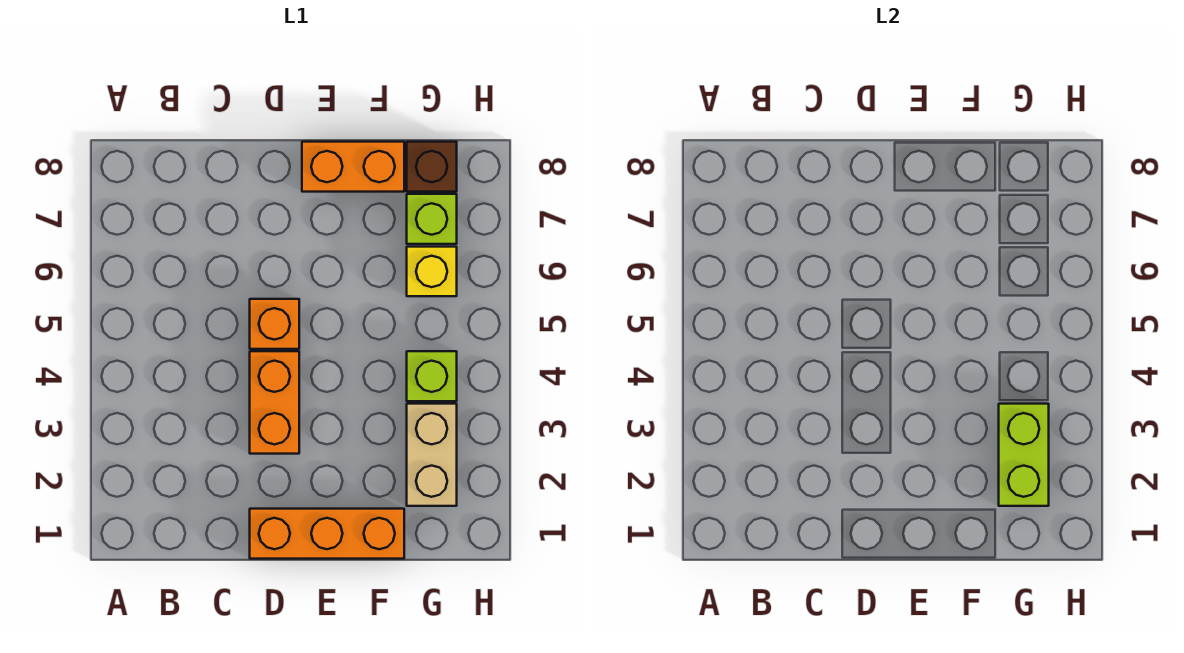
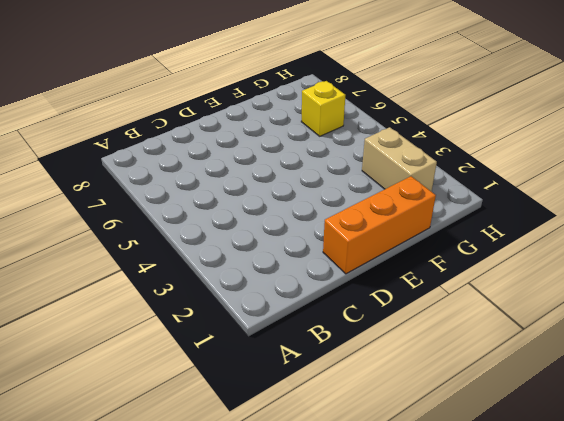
none -> orange 1x2 brick [250,351,299,454]
none -> orange 1x1 brick [250,299,299,349]

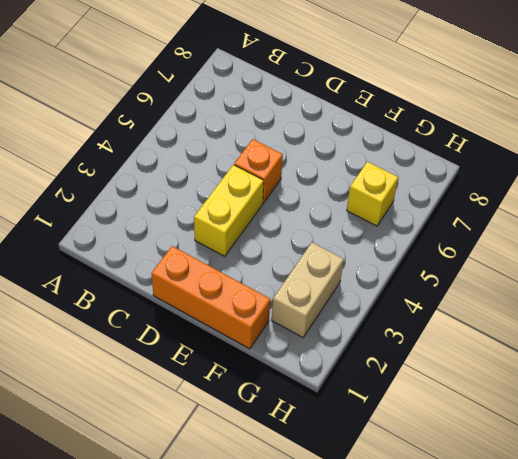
yellow 1x2 brick [194,165,264,256] -> orange 1x2 brick [250,351,299,454]
none -> orange 1x2 brick [302,142,404,192]
none -> lime 1x1 brick [407,351,457,401]

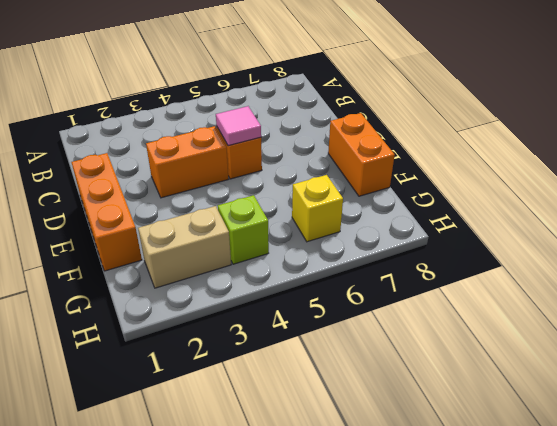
pink 1x1 tile [216,106,261,146] -> none
none -> lime 1x1 brick [407,194,457,244]
none -> brown 1x1 brick [407,142,457,192]

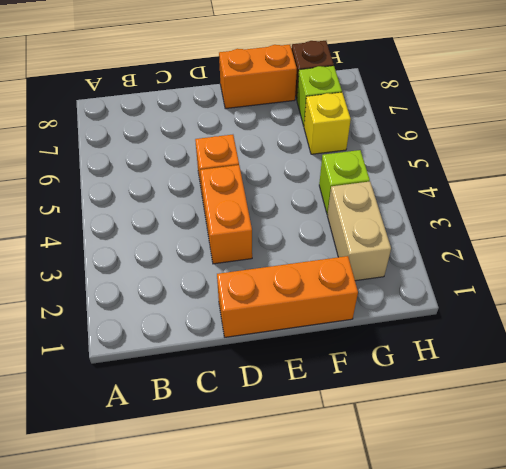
none -> lime 1x2 brick [999,404,1049,506]

